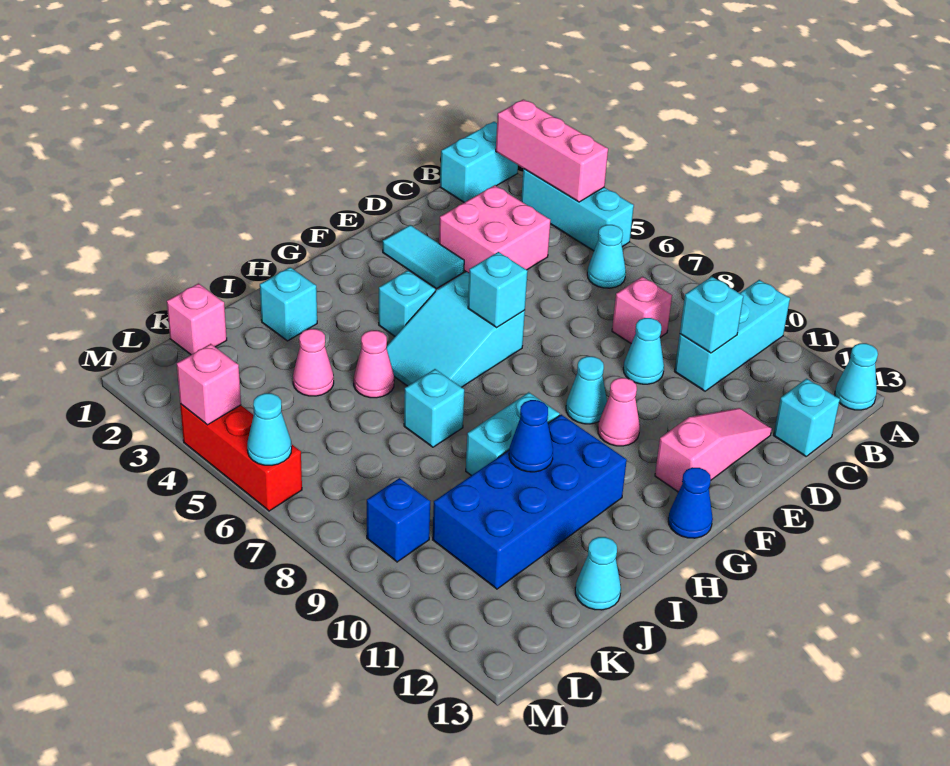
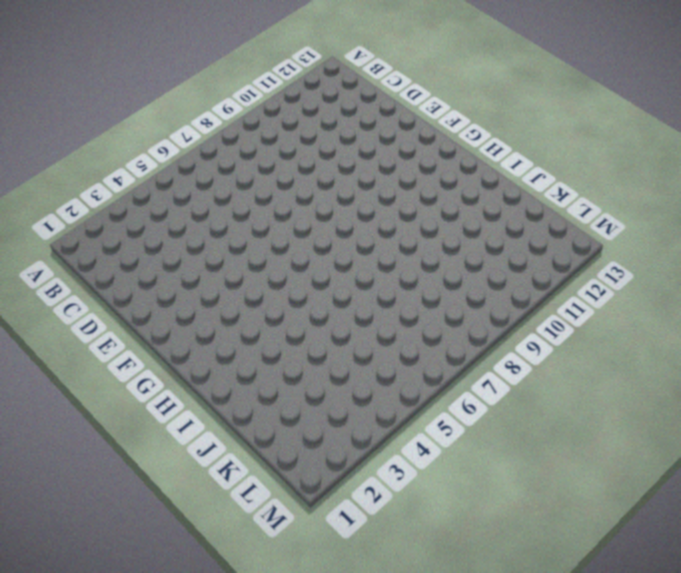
none -> cyan 1x2 brick [440,122,518,202]
none -> cyan 1x3 brick [521,169,634,251]
none -> cyan 1x3 brick [675,280,790,391]
none -> cyan 1x1 cone [835,343,878,410]

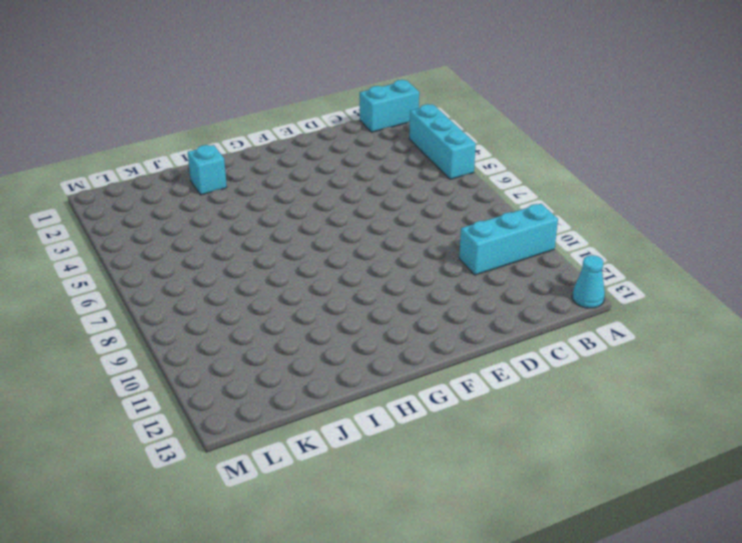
none -> cyan 1x1 cone [587,225,626,288]
none -> pink 2x2 brick [439,185,550,273]
none -> pink 1x1 brick [612,277,672,344]
none -> cyan 1x1 brick [774,379,840,456]

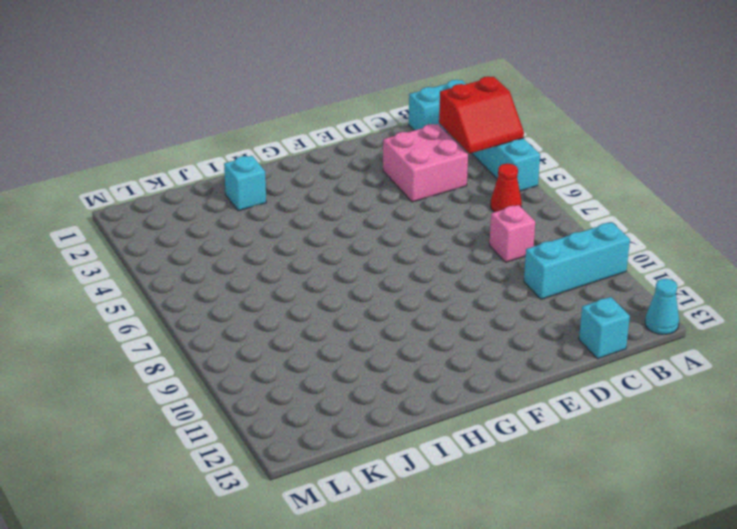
red 2x2 slope [439,77,524,153] -> pink 1x3 brick [496,99,608,202]
red 1x1 cone [491,164,522,212] -> cyan 1x1 cone [587,225,626,288]
none -> cyan 1x1 cone [623,318,664,384]
none -> pink 1x3 slope [655,408,772,492]
none -> cyan 1x2 tile [383,225,464,288]
none -> cyan 2x3 slope [387,272,525,387]

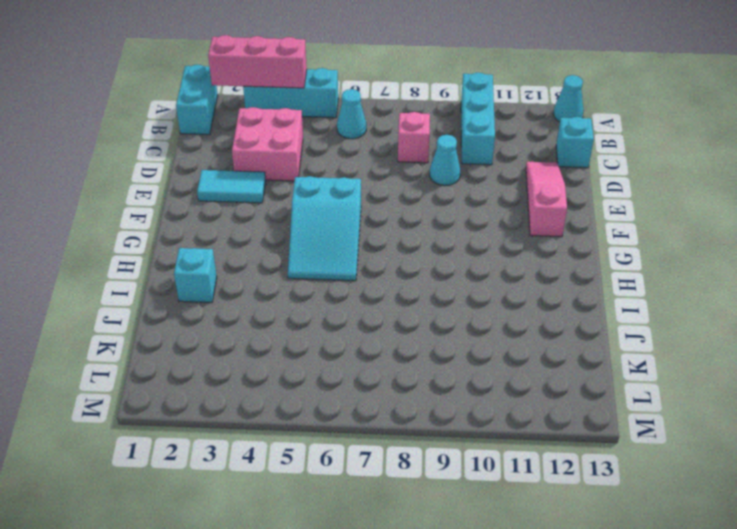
none -> cyan 1x1 cone [566,356,607,424]
none -> pink 1x1 cone [598,378,640,446]
none -> cyan 1x1 brick [379,270,435,336]
none -> blue 1x1 cone [668,467,713,538]

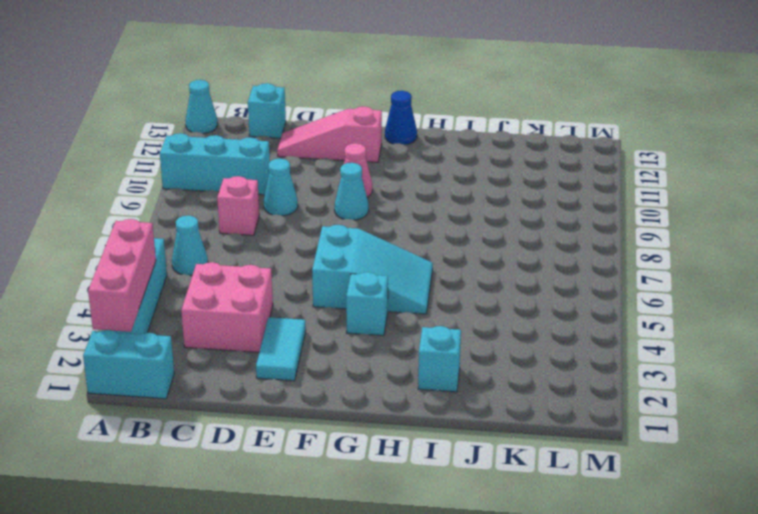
none -> cyan 1x2 brick [466,392,560,476]
none -> blue 2x4 brick [433,415,627,589]
none -> pink 1x1 cone [354,330,394,398]
none -> cyan 1x1 brick [404,369,464,447]

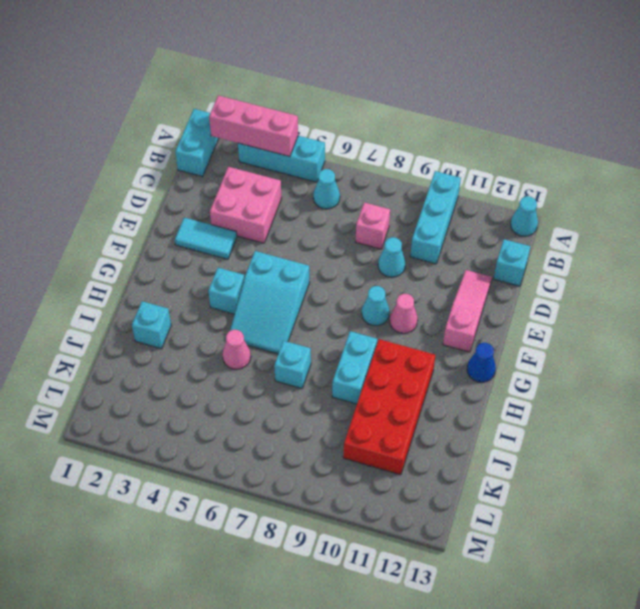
red 2x4 brick [343,339,435,475] -> blue 2x4 brick [433,415,627,589]
none -> pink 1x1 cone [293,329,334,396]
none -> cyan 1x1 cone [575,537,621,610]
none -> pink 1x1 brick [167,283,227,355]
none -> blue 1x1 brick [367,478,430,562]

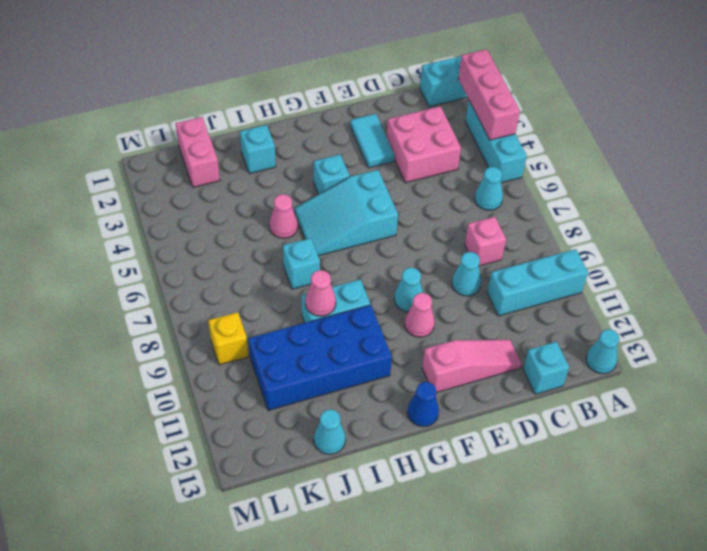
pink 1x1 cone [305,270,336,316] -> pink 1x1 cone moved to [293,329,334,396]
pink 1x2 brick [176,117,220,187] -> pink 1x1 brick [167,283,227,355]
yellow 1x1 brick [208,312,248,365] -> blue 1x1 brick [367,478,430,562]
none -> red 1x3 brick [180,404,302,511]
none -> cyan 1x1 brick [680,277,743,353]
none -> cyan 1x1 brick [468,252,528,327]
none -> blue 1x1 cone [509,400,553,472]

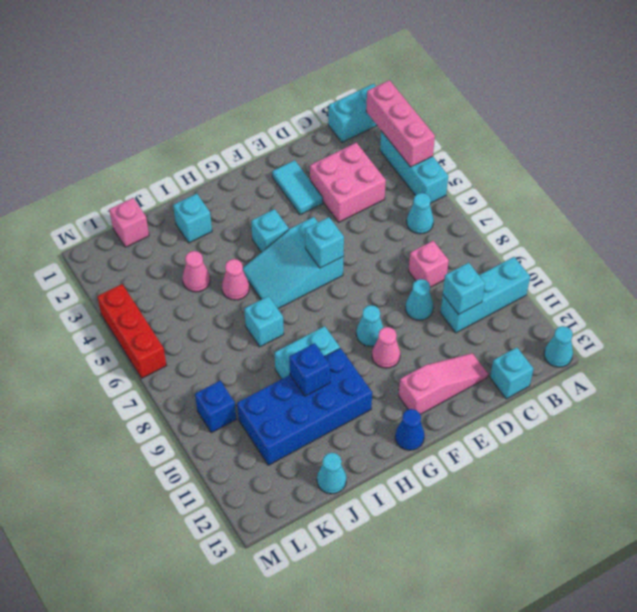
blue 1x1 brick [289,343,330,396] -> blue 1x1 cone [509,400,553,472]
none -> pink 1x1 brick [177,344,241,425]
none -> cyan 1x1 cone [247,393,292,465]

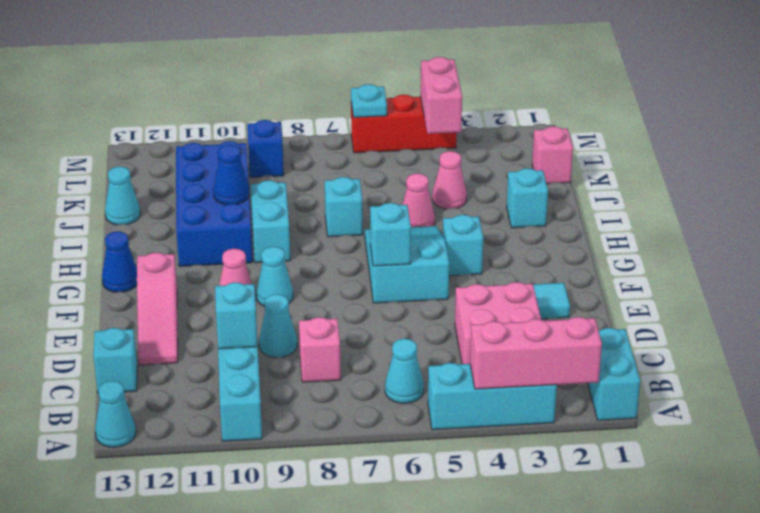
pink 1x2 brick [420,57,462,134] -> pink 1x1 brick [177,344,241,425]
cyan 1x1 plate [351,84,387,117] -> cyan 1x1 cone [247,393,292,465]

